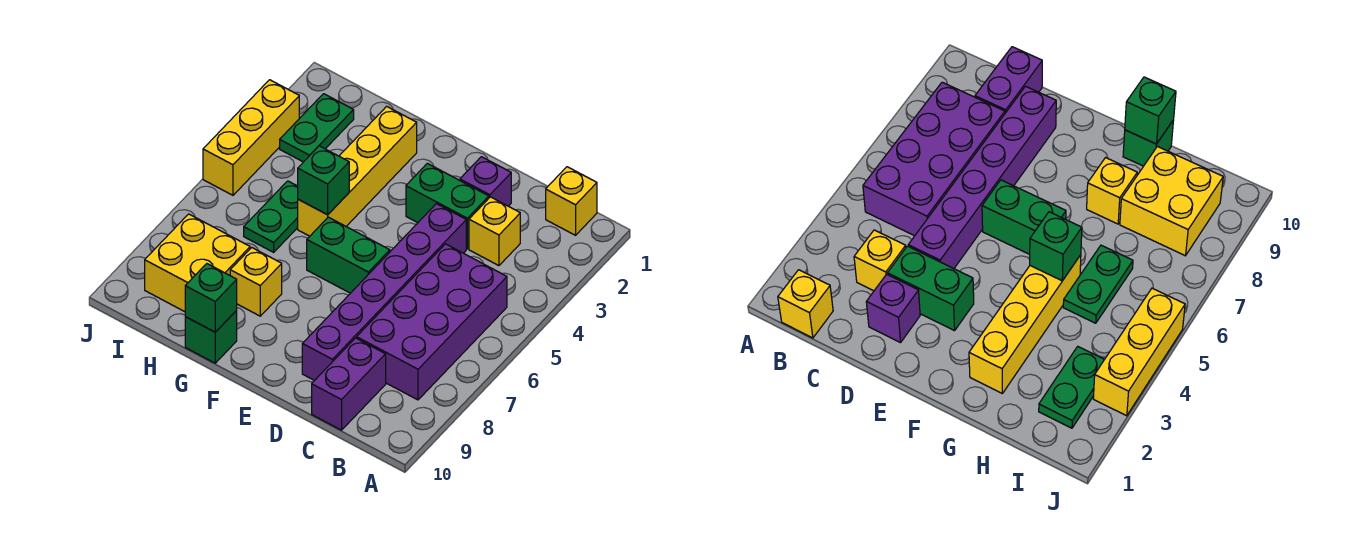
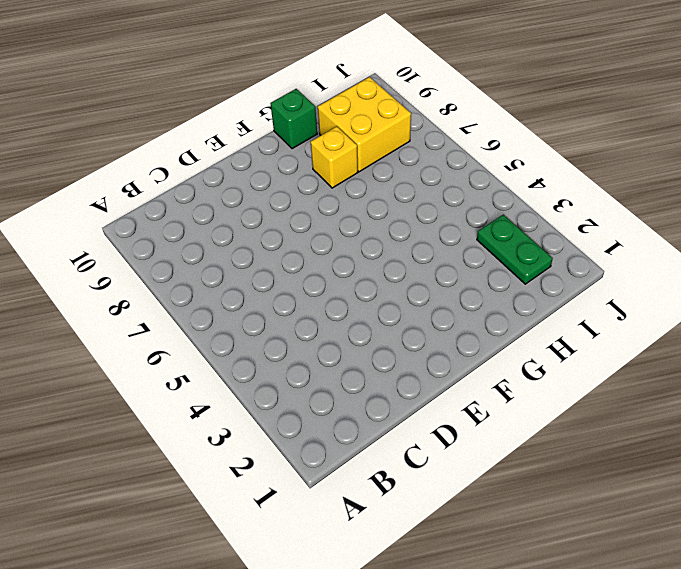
none -> yellow 1x1 brick [546,167,597,235]
none -> purple 2x4 brick [357,244,507,400]
none -> yellow 1x1 brick [469,197,520,266]

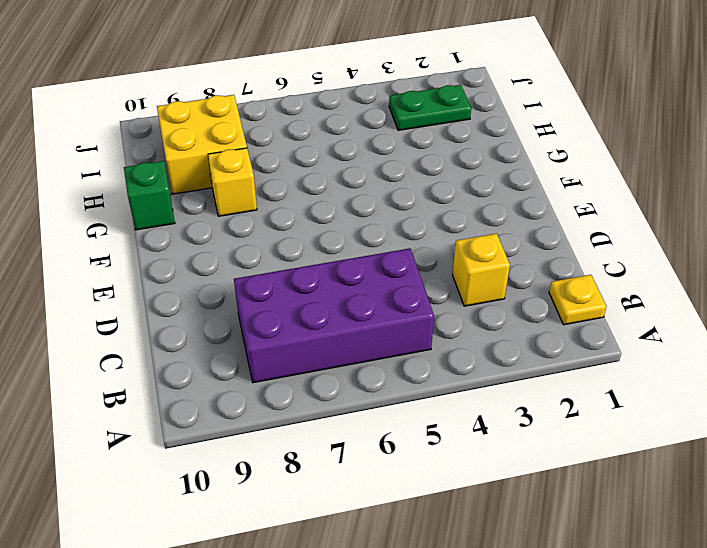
yellow 1x1 plate [549,275,607,325] -> yellow 1x1 brick [546,167,597,235]
none -> purple 1x2 brick [312,338,386,430]
none -> purple 1x1 brick [460,157,511,206]
none -> green 1x2 brick [406,163,489,249]

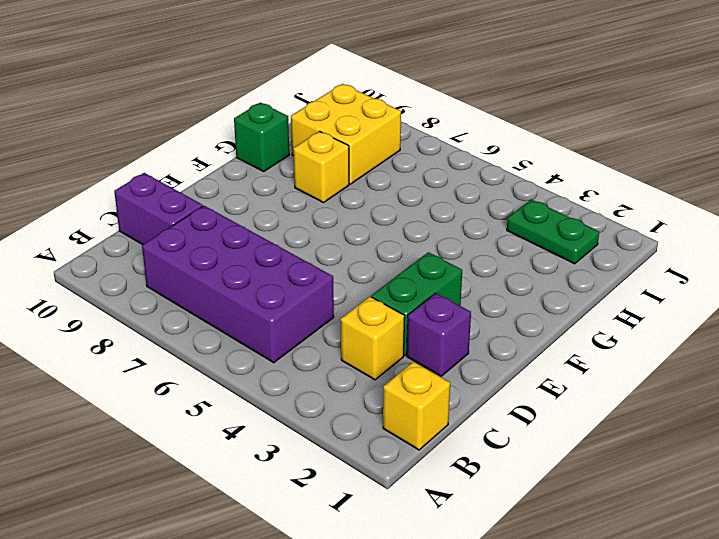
none -> purple 1x6 brick [302,204,466,381]
none -> green 1x2 brick [307,217,390,293]
none -> yellow 1x4 brick [298,106,417,236]

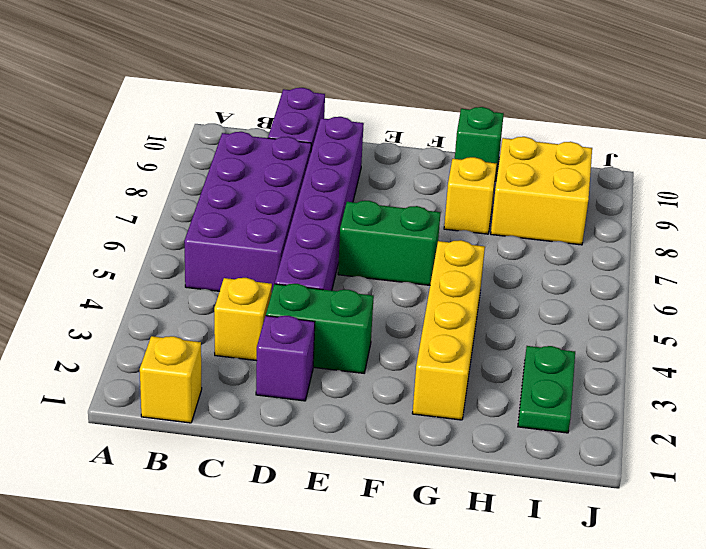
none -> green 1x2 plate [244,181,298,252]
none -> yellow 1x3 brick [203,80,299,195]
none -> green 1x1 brick [298,146,349,215]

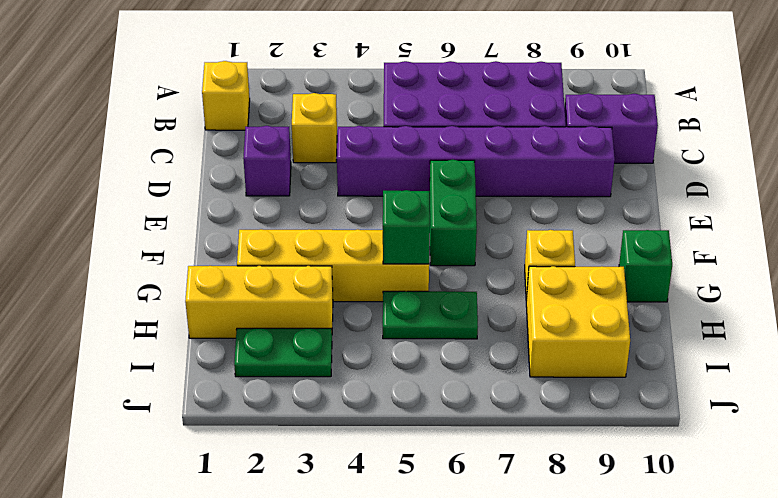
yellow 1x3 brick [185,266,333,338] -> yellow 1x3 brick moved to [203,80,299,195]
none -> green 1x2 brick [406,163,489,249]
none -> green 1x1 brick [185,264,237,332]

